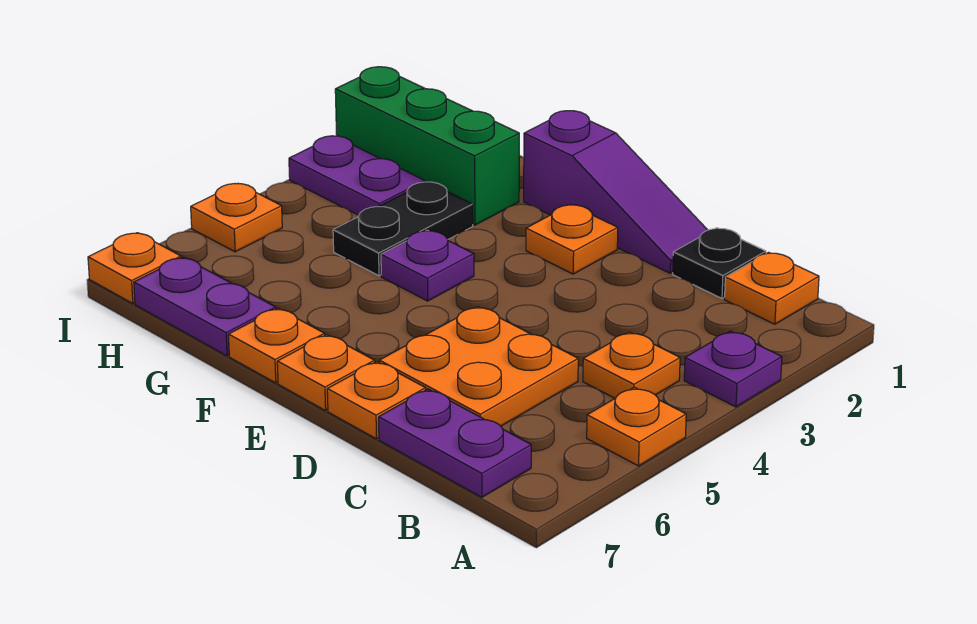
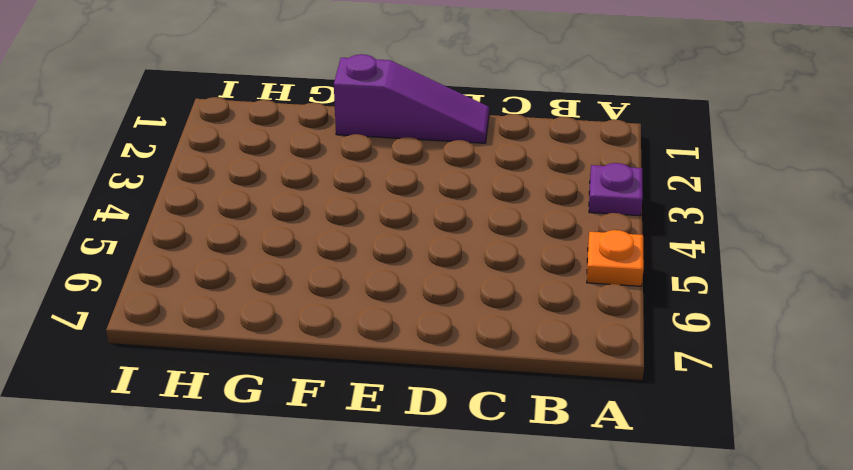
none -> orange 1x1 plate [725,252,819,324]
none -> orange 1x1 plate [583,332,680,398]
none -> purple 1x2 plate [379,389,531,497]

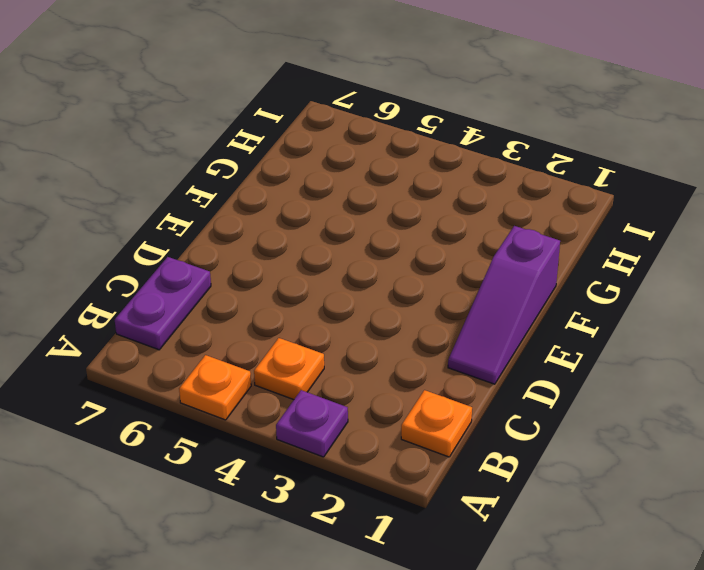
none -> black 1x1 plate [673,228,766,298]
none -> orange 2x2 plate [379,307,578,426]
none -> orange 1x1 plate [327,362,426,439]

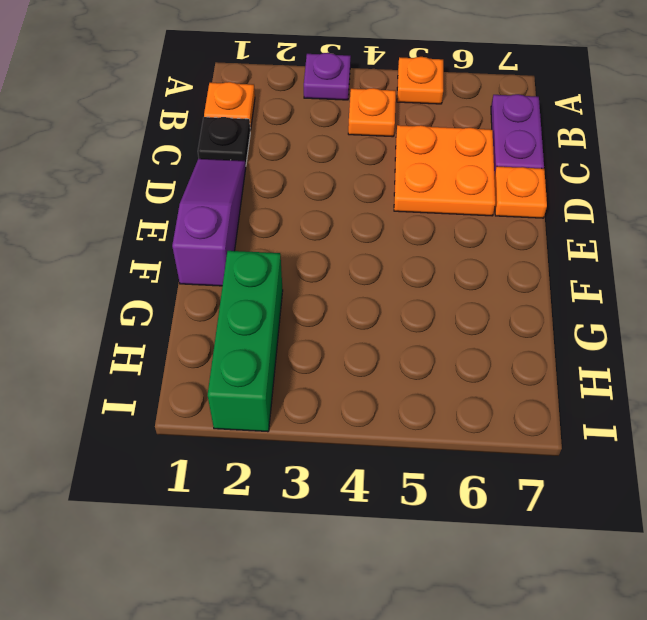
none -> orange 1x1 plate [526,205,618,274]
none -> orange 1x1 plate [277,335,375,411]
none -> purple 1x1 plate [381,230,474,301]

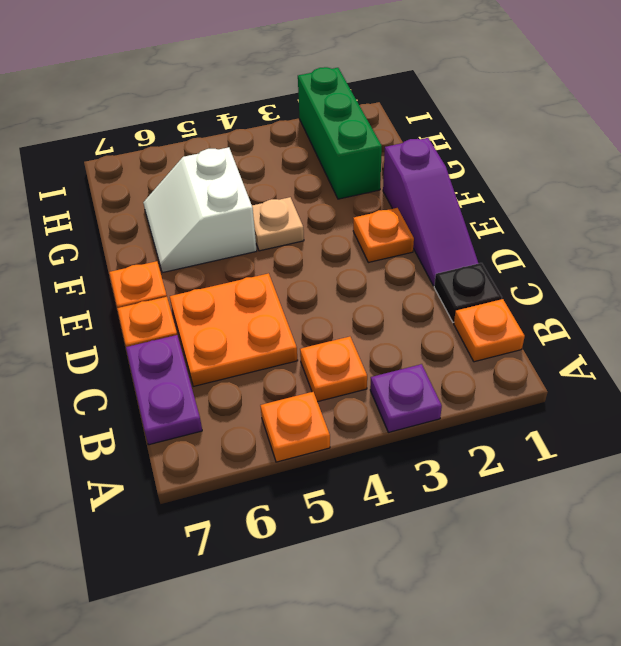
tan 1x1 plate [252,197,304,251] -> purple 1x1 plate [381,230,474,301]
white 2x2 slope [143,147,257,273] -> none
none -> orange 1x1 plate [228,308,325,383]
none -> black 1x2 plate [333,182,473,276]
none -> purple 1x2 plate [134,257,276,356]

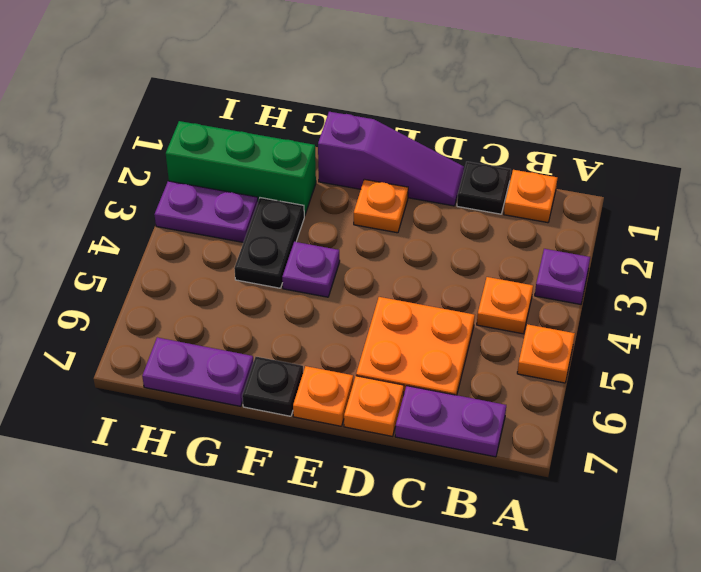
black 1x1 plate [242,357,303,416] -> orange 1x1 plate [228,308,325,383]
none -> orange 1x1 plate [191,184,282,252]
none -> orange 1x1 plate [88,233,181,304]

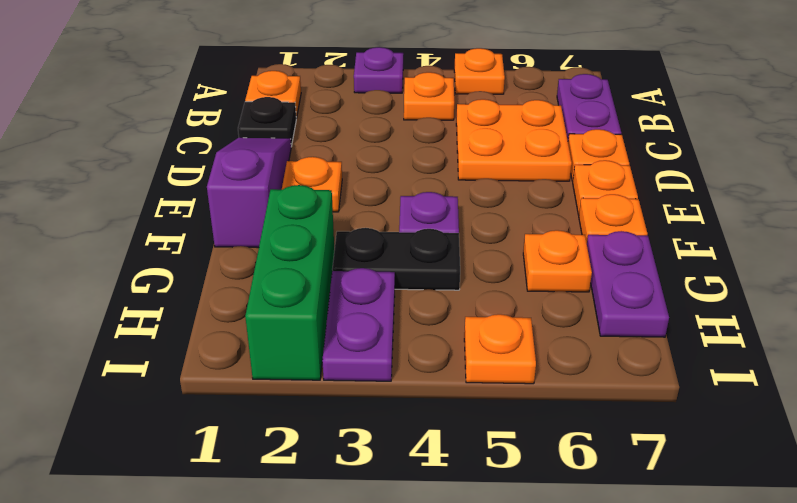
orange 1x1 plate [523,230,592,292] -> orange 1x1 plate moved to [88,233,181,304]

